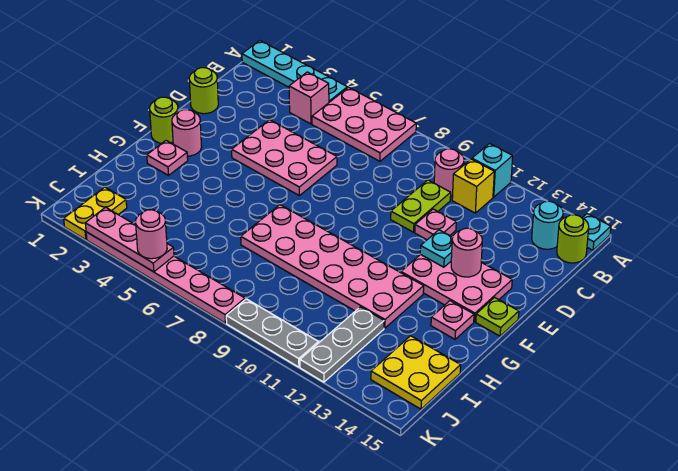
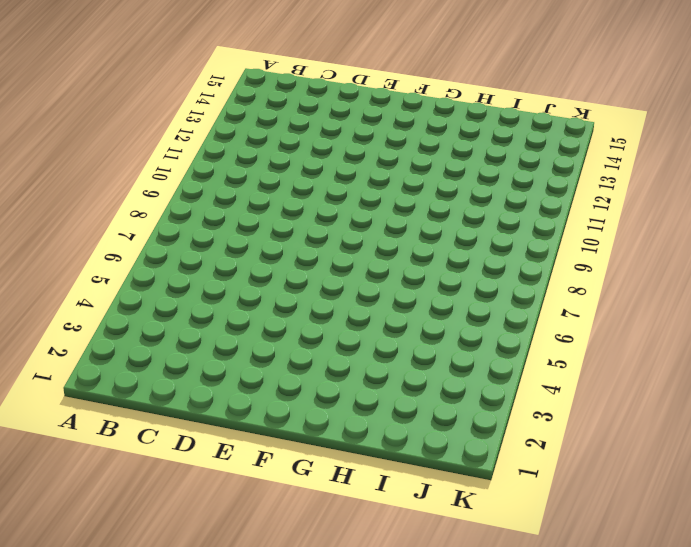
none -> cyan 1x4 plate [242,41,347,102]
none -> pink 2x3 plate [312,87,416,161]
none -> cyan 1x1 brick [472,144,513,197]

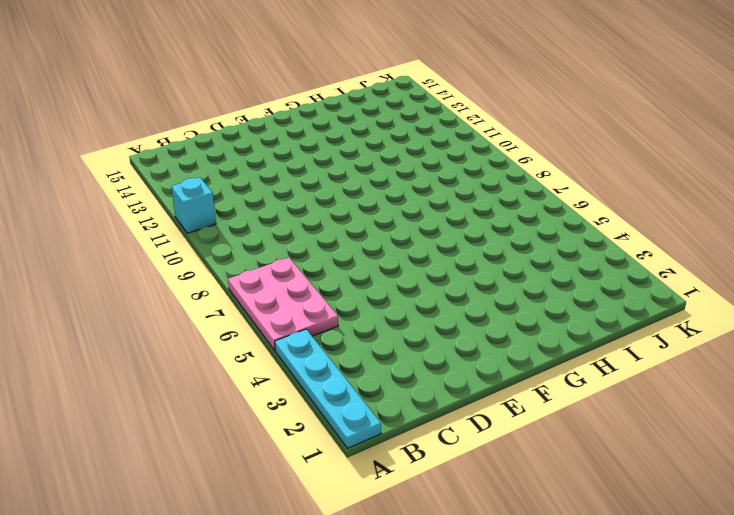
none -> cyan 1x1 plate [582,214,611,250]
none -> pink 1x1 brick [289,72,329,124]
none -> pink 1x1 round brick [434,149,464,196]

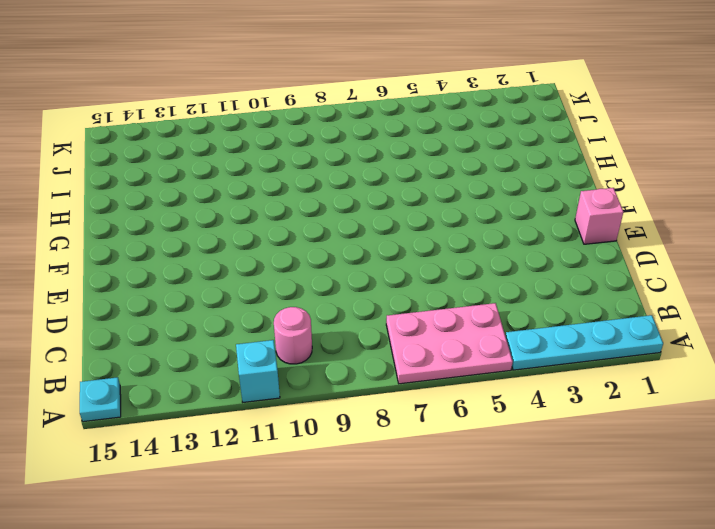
pink 1x1 brick [575,188,623,244] -> pink 1x1 brick moved to [289,72,329,124]
none -> yellow 1x1 brick [452,159,494,213]
none -> cyan 1x1 round brick [532,201,563,249]
none -> lime 1x1 round brick [557,215,589,263]

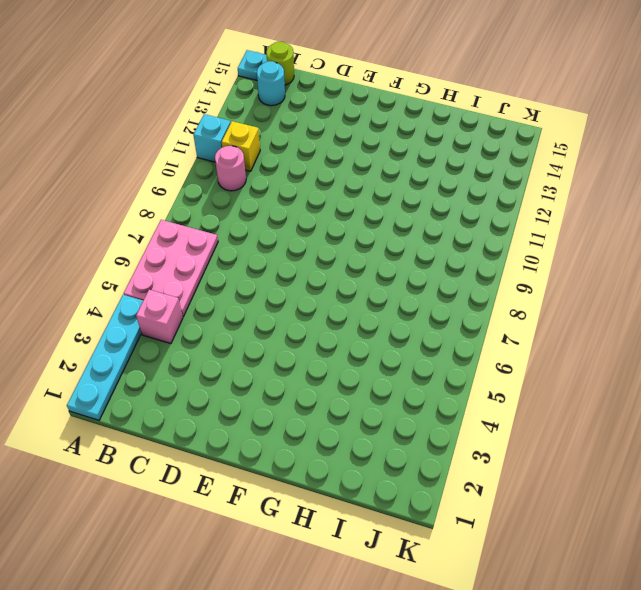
none -> lime 1x2 plate [391,180,451,232]
none -> lime 1x1 round brick [189,68,218,114]
none -> pink 2x3 plate [232,120,337,196]

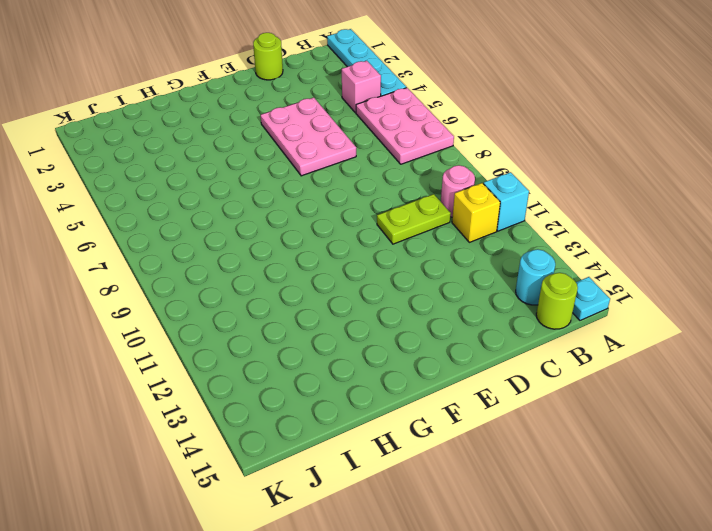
none -> pink 1x1 plate [415,209,456,240]
none -> pink 2x3 plate [401,254,512,322]
none -> lime 1x1 round brick [150,97,178,143]

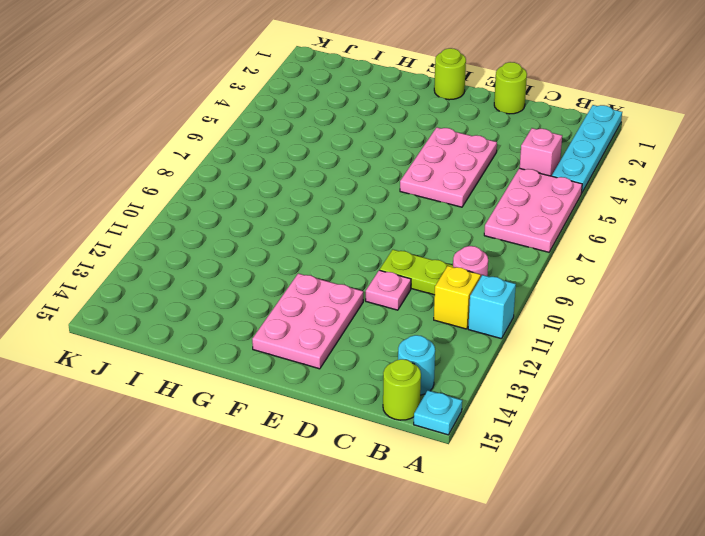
none -> pink 1x1 round brick [172,110,202,156]
none -> lime 1x1 plate [476,297,519,336]
none -> pink 1x1 plate [147,141,188,175]

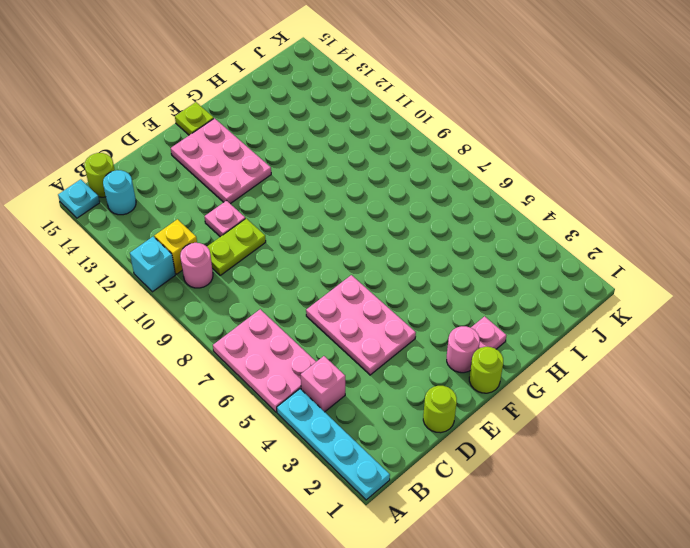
none -> pink 2x6 plate [241,205,424,328]
none -> pink 1x1 plate [431,301,474,339]
none -> grey 1x3 plate [300,307,384,382]

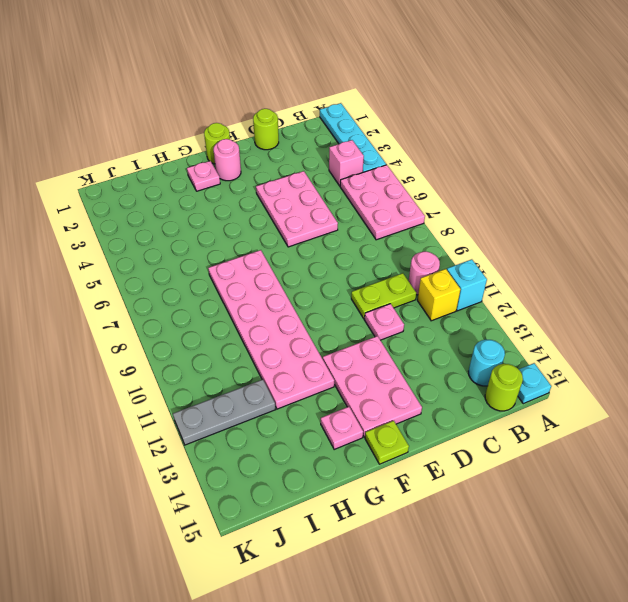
none -> yellow 2x2 plate [371,336,461,409]
none -> yellow 1x2 plate [64,187,127,240]
none -> pink 1x6 plate [86,232,245,323]

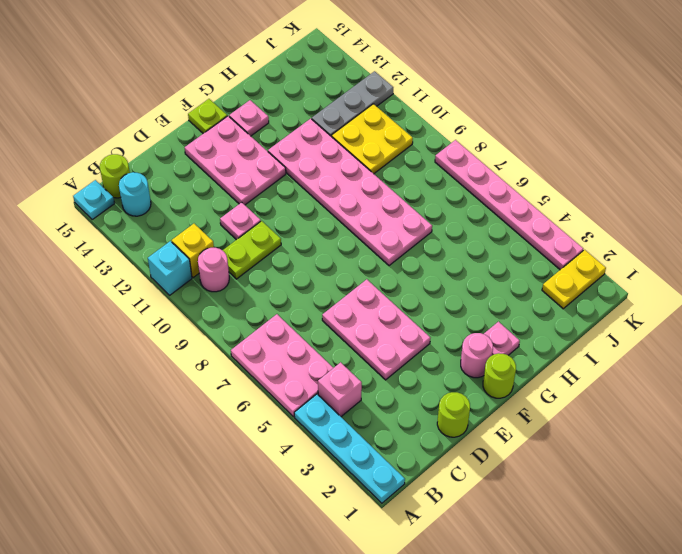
yellow 2x2 plate [332,104,413,174] -> yellow 2x2 plate moved to [371,336,461,409]
none -> grey 1x3 plate [226,299,319,367]
none -> cyan 1x1 plate [420,230,453,267]
none -> pink 1x1 round brick [451,228,482,277]

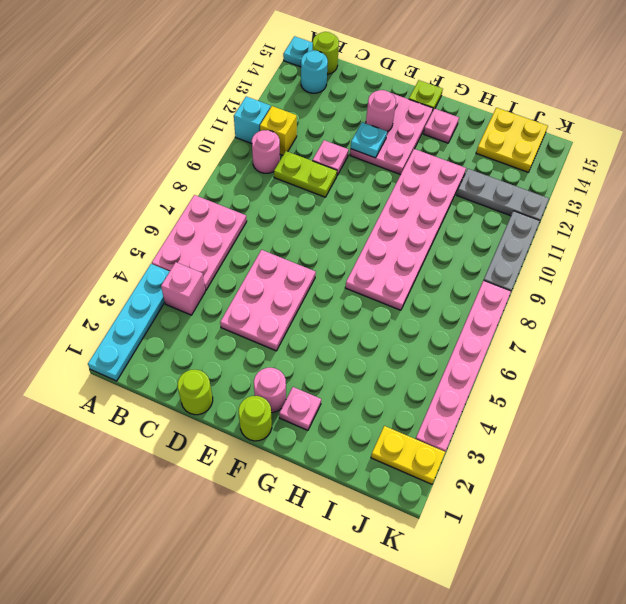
none -> pink 1x3 plate [85,207,174,272]
none -> pink 1x1 round brick [135,210,167,259]

